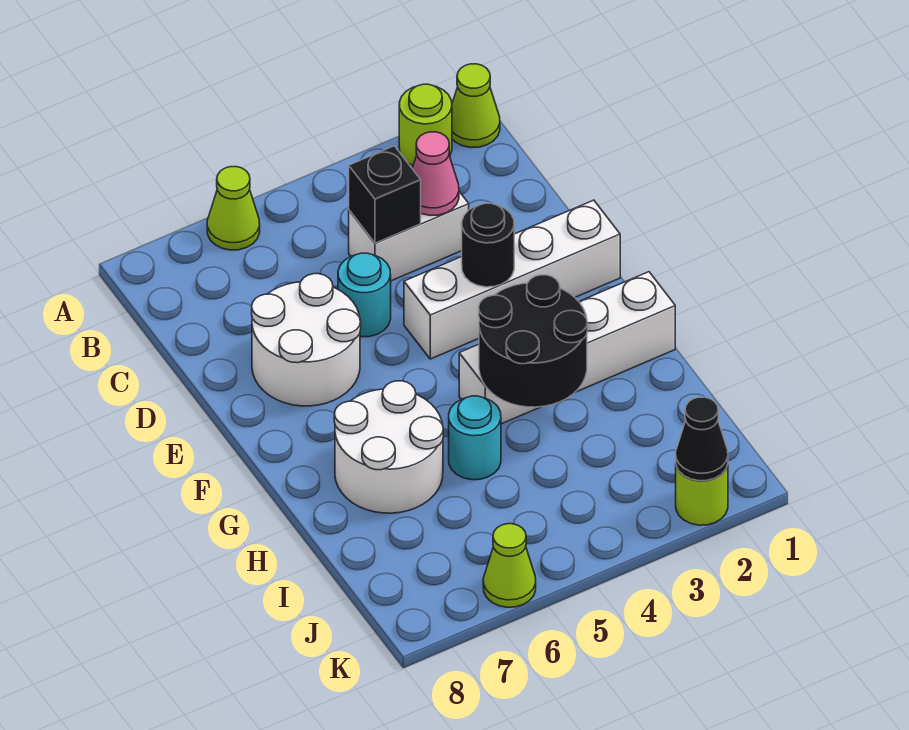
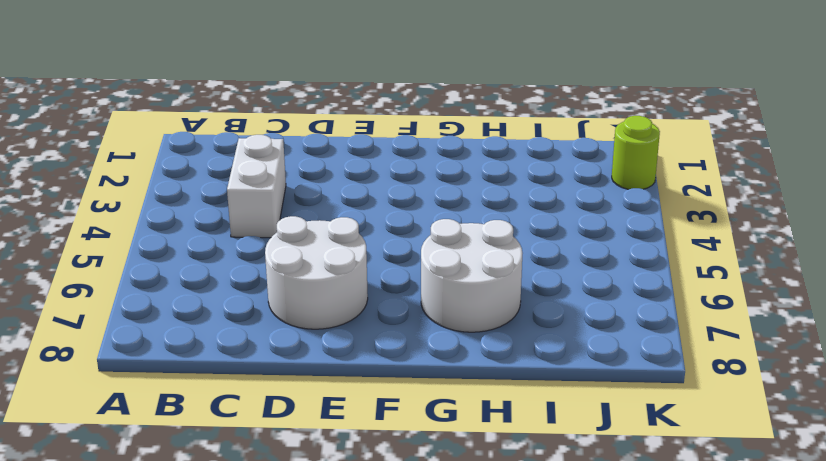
none -> lime 1x1 cone [452,64,500,147]
none -> lime 1x1 round brick [399,84,452,165]
none -> lime 1x1 cone [207,167,260,250]

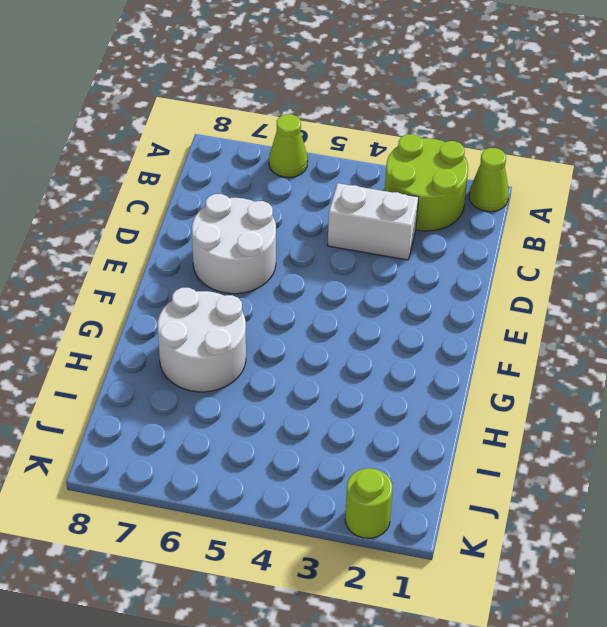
lime 2x2 round brick [385,134,468,231] -> lime 1x1 round brick [399,84,452,165]
none -> cyan 1x1 round brick [338,253,391,337]
none -> white 1x4 brick [404,200,620,359]
none -> white 1x4 brick [459,272,675,424]

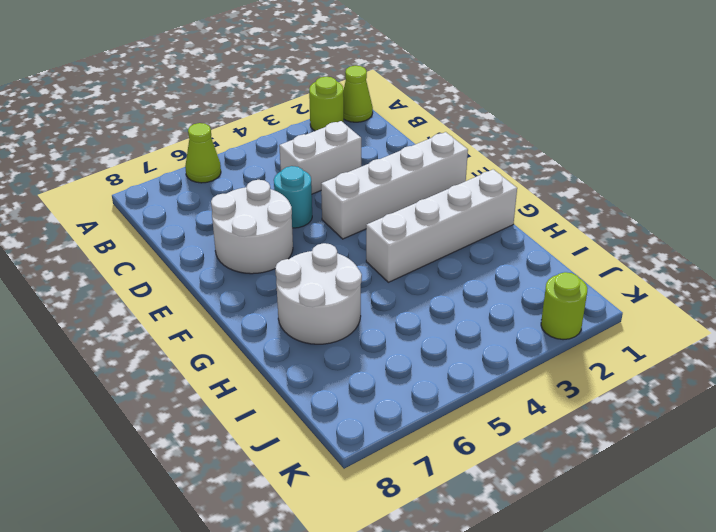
none -> cyan 1x1 round brick [449,396,501,480]
none -> lime 1x1 cone [483,524,536,607]
none -> pink 1x1 cone [412,132,459,216]

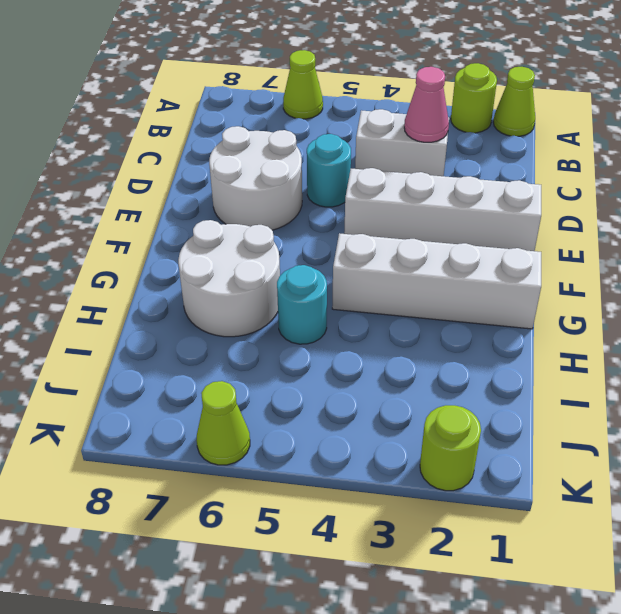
none -> black 1x1 brick [349,146,421,243]
none -> black 1x1 round brick [462,203,514,287]
none -> black 2x2 round brick [479,275,588,407]

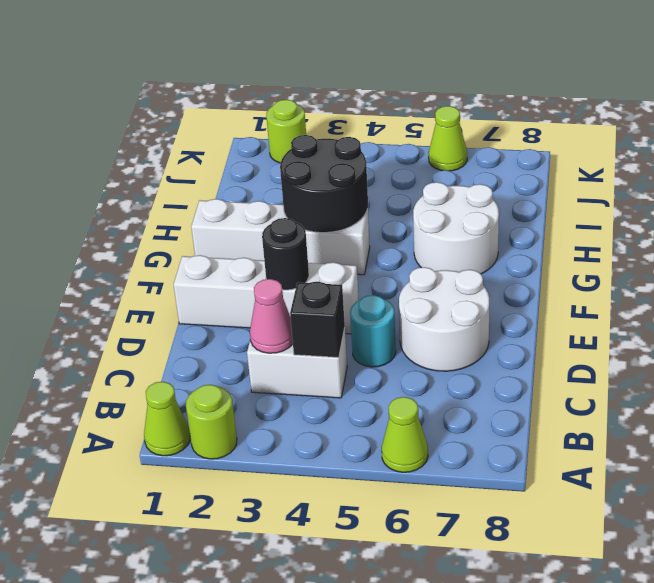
none -> cyan 1x1 round brick [449,396,501,480]
none -> black 1x1 cone [676,397,728,481]

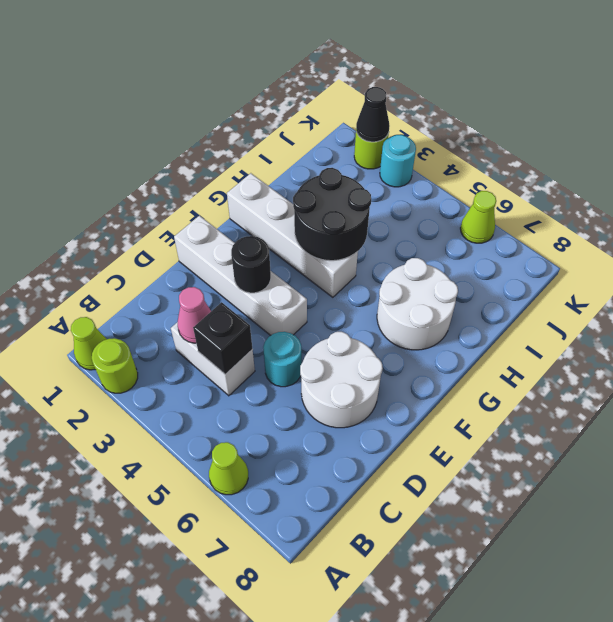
cyan 1x1 round brick [380,135,416,187] -> cyan 1x1 round brick moved to [449,396,501,480]

